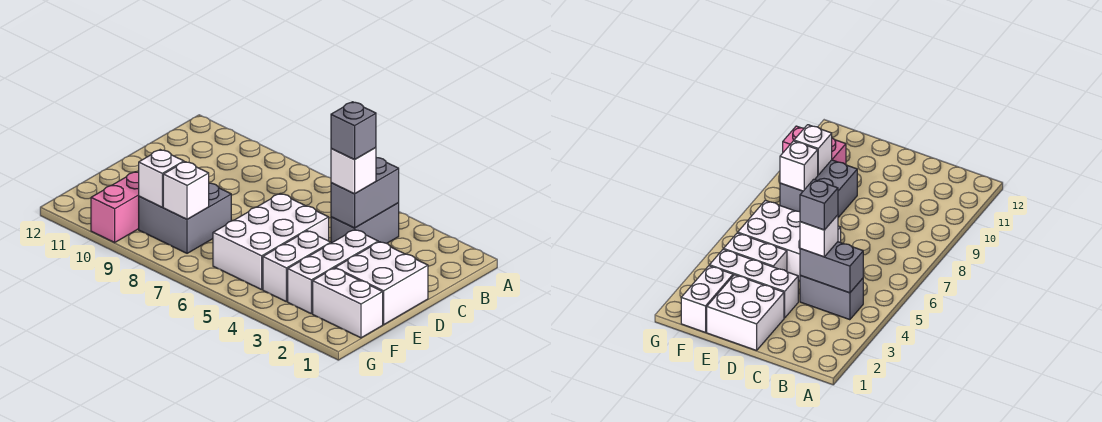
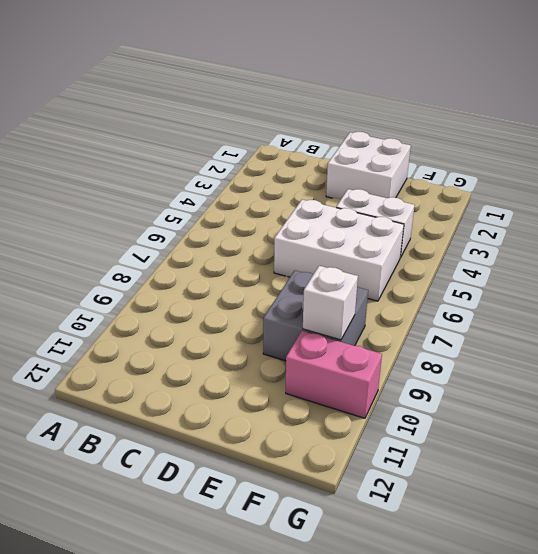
none -> grey 1x2 brick [331,203,399,243]
none -> white 1x3 brick [288,230,378,314]
none -> white 1x2 brick [313,268,383,338]

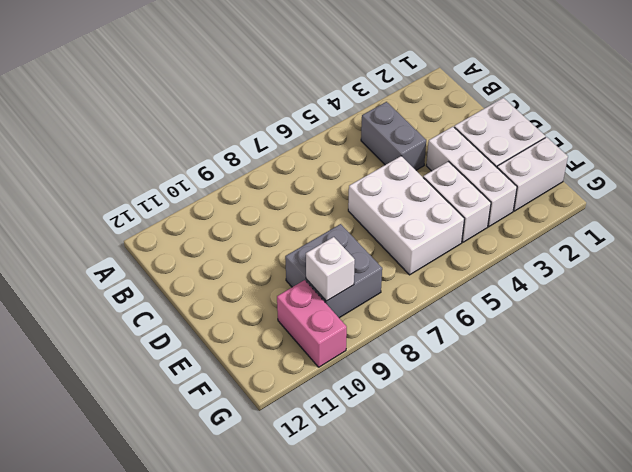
none -> grey 1x2 brick [331,158,399,228]
none -> white 1x1 brick [163,162,209,219]
none -> white 1x1 brick [331,148,376,194]

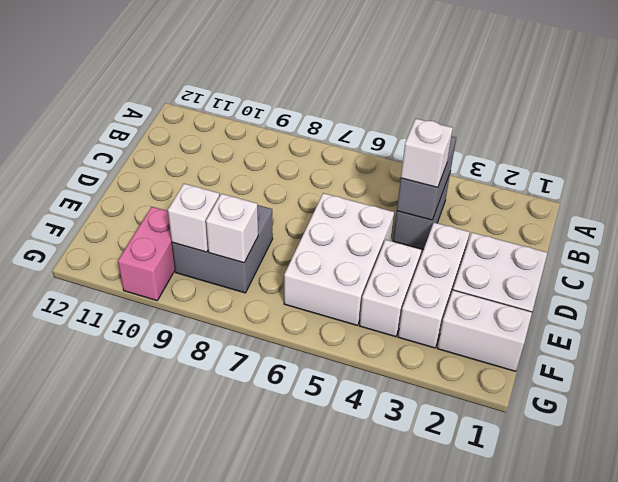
none -> grey 1x1 brick [331,102,376,160]

